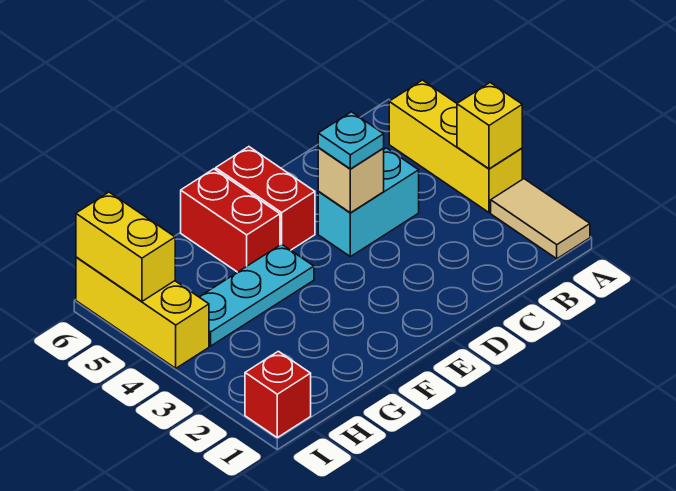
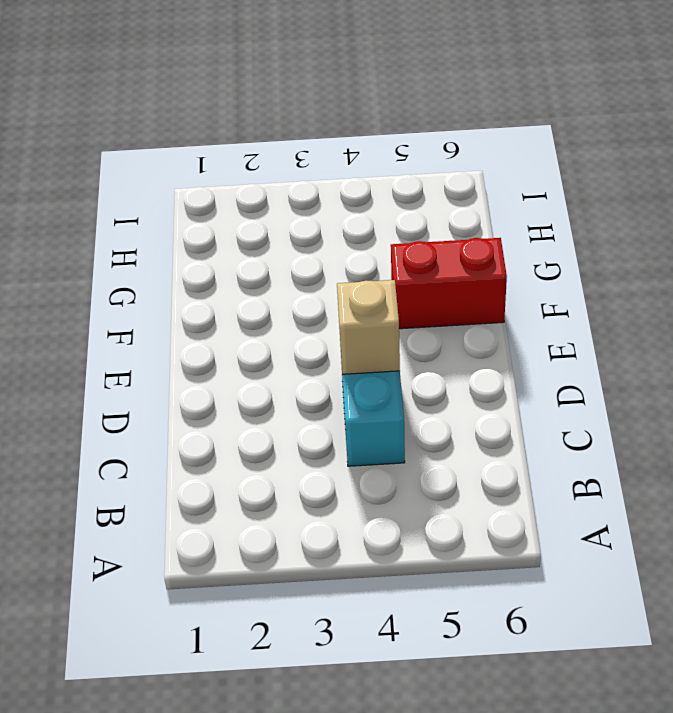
none -> tan 1x2 tile [491,179,590,259]
none -> yellow 1x3 brick [389,80,522,213]
none -> red 1x2 brick [216,147,315,250]

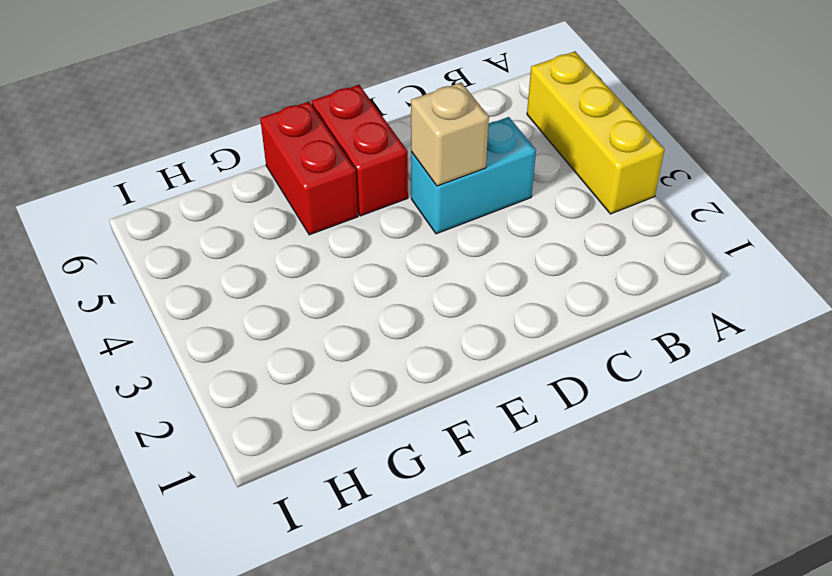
none -> tan 1x2 tile [491,179,590,259]
none -> cyan 1x3 plate [200,244,314,346]
none -> red 1x1 brick [245,351,311,438]

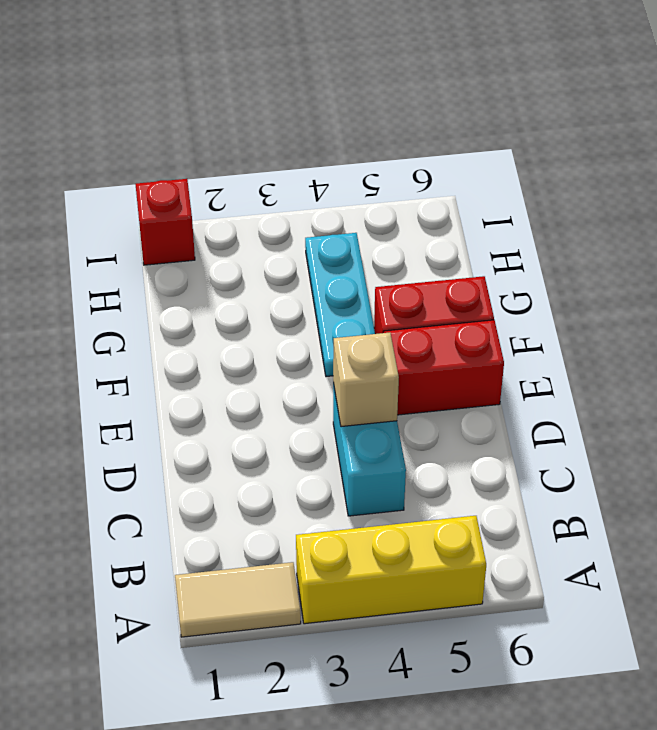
none -> yellow 1x3 brick [76,257,209,368]
none -> yellow 1x1 brick [457,83,522,169]
none -> yellow 1x2 brick [76,192,175,301]

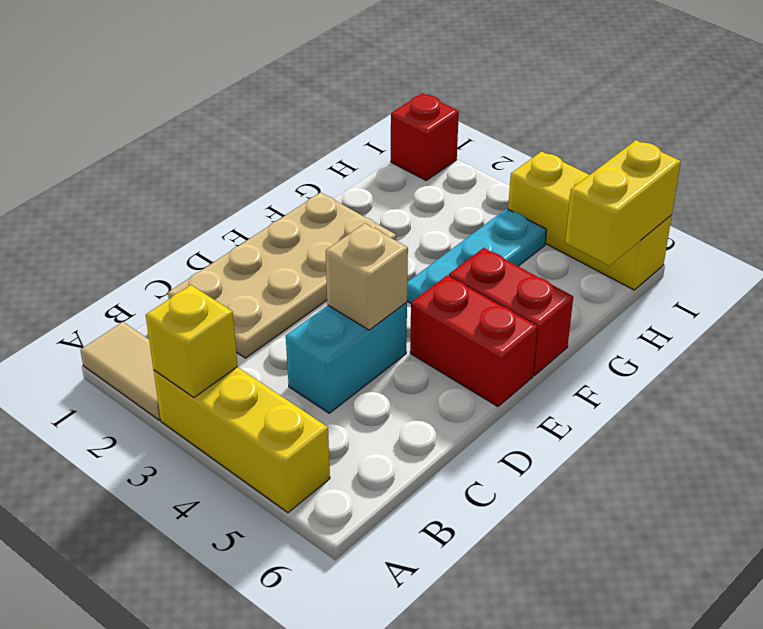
tan 2x4 plate [168,193,396,358] -> none
yellow 1x2 brick [565,140,681,266] -> yellow 1x2 brick turned to [76,192,175,301]
none -> cyan 1x1 plate [318,112,384,169]

